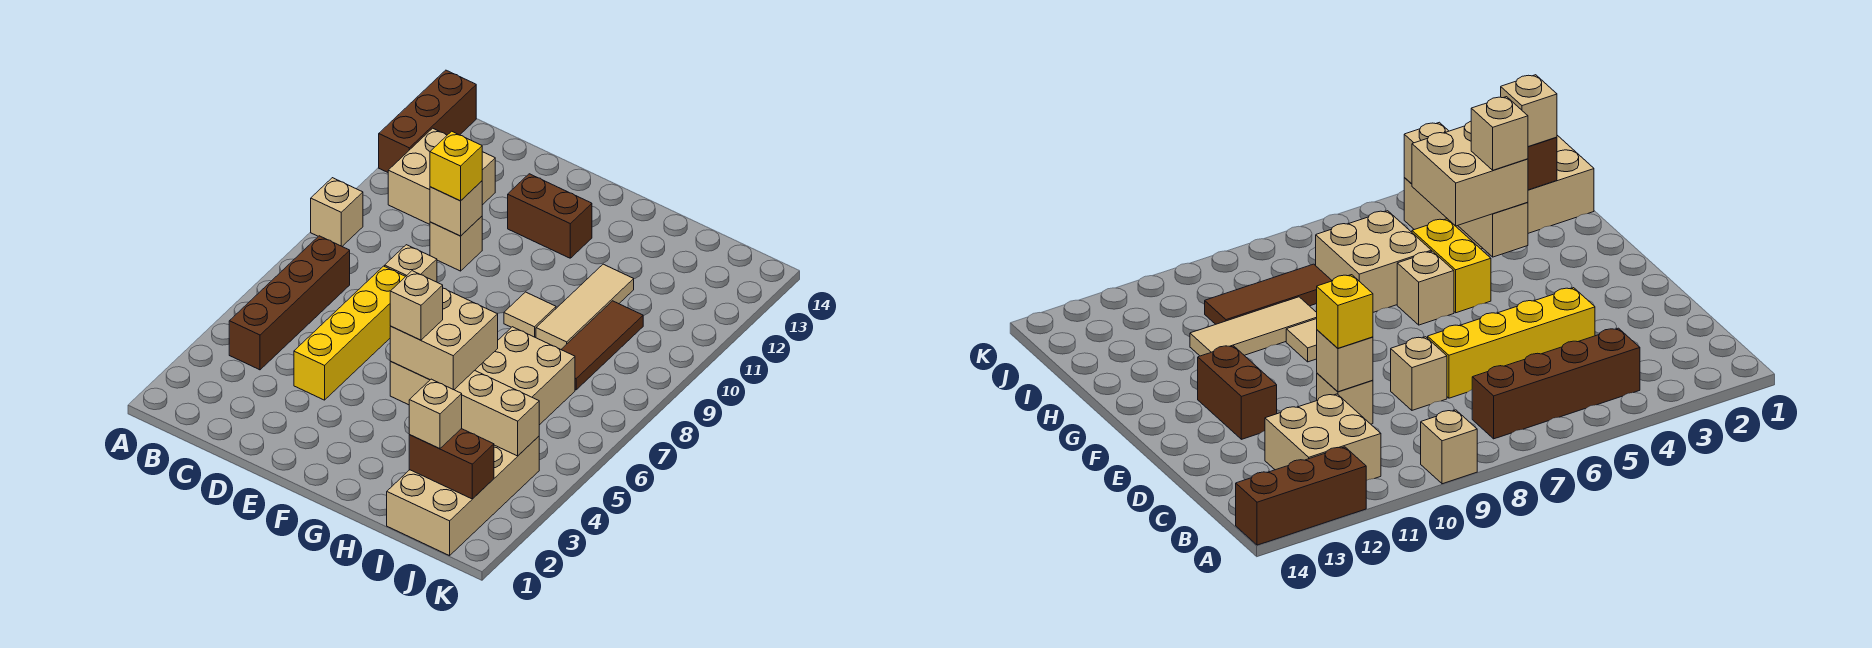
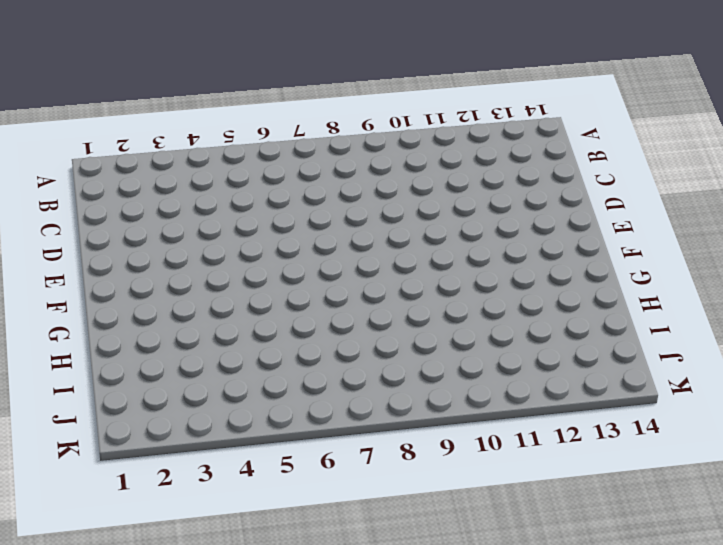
none -> tan 1x1 brick [311,178,363,246]
none -> brown 1x3 brick [379,70,476,172]
none -> brown 1x4 brick [229,236,350,370]

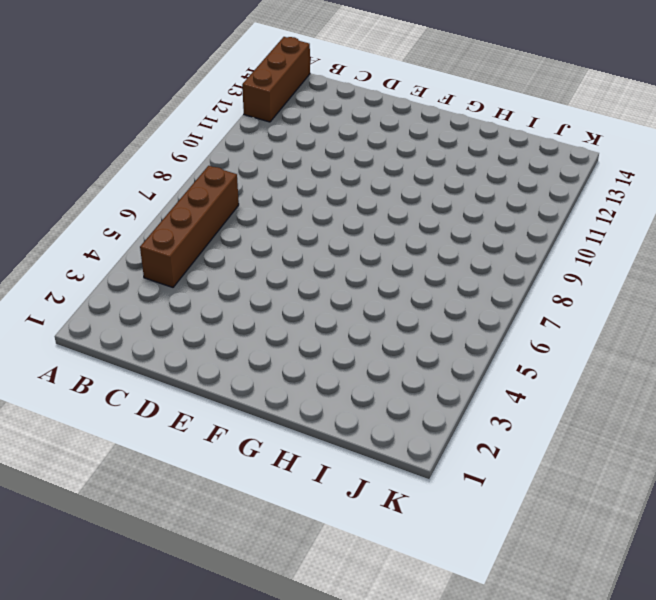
none -> tan 1x1 brick [311,178,363,246]
none -> tan 2x2 brick [388,128,495,224]
none -> yellow 1x4 brick [294,266,406,400]

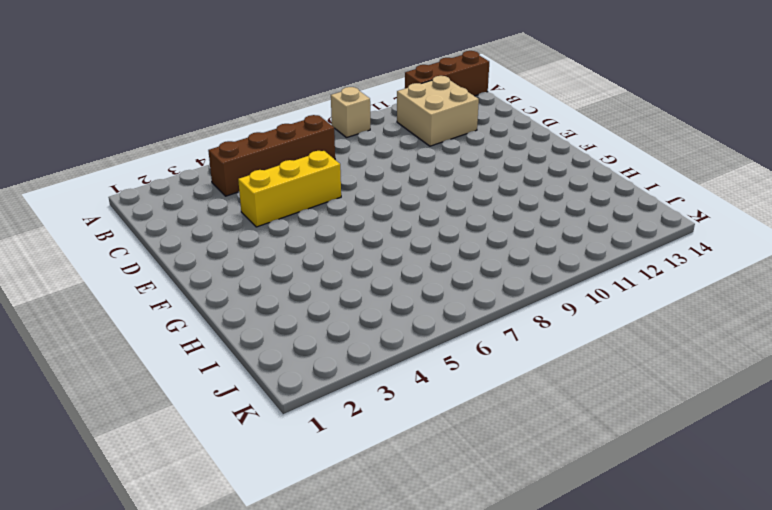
yellow 1x3 brick [238,151,341,227] -> yellow 1x4 brick [294,266,406,400]
none -> tan 1x1 brick [385,245,437,282]
none -> tan 1x1 brick [430,216,482,271]
none -> brown 1x2 brick [508,174,592,258]

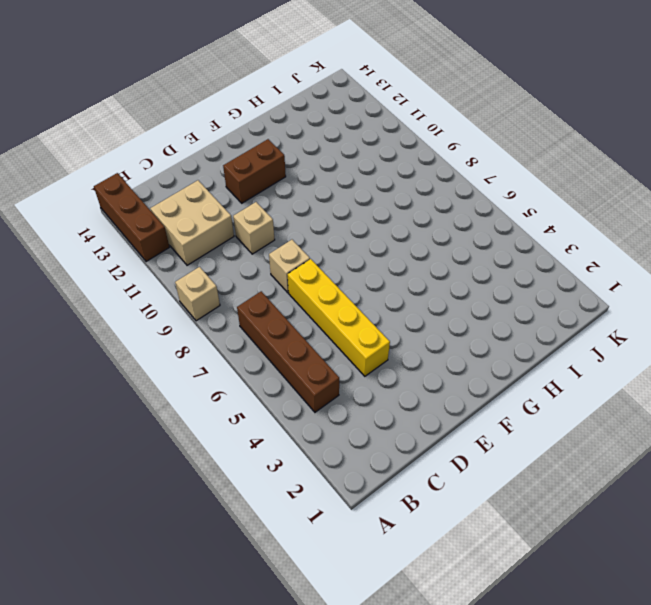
none -> yellow 1x2 brick [1412,219,1491,313]
none -> tan 1x1 brick [1397,251,1454,325]
none -> tan 1x1 tile [504,292,556,337]

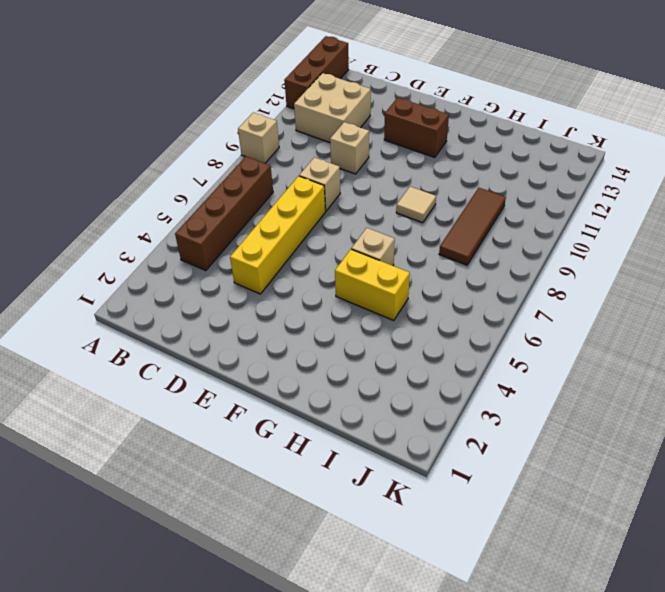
none -> tan 2x2 brick [475,327,575,425]
none -> tan 1x3 tile [536,264,634,349]
none -> tan 2x4 brick [387,436,539,556]

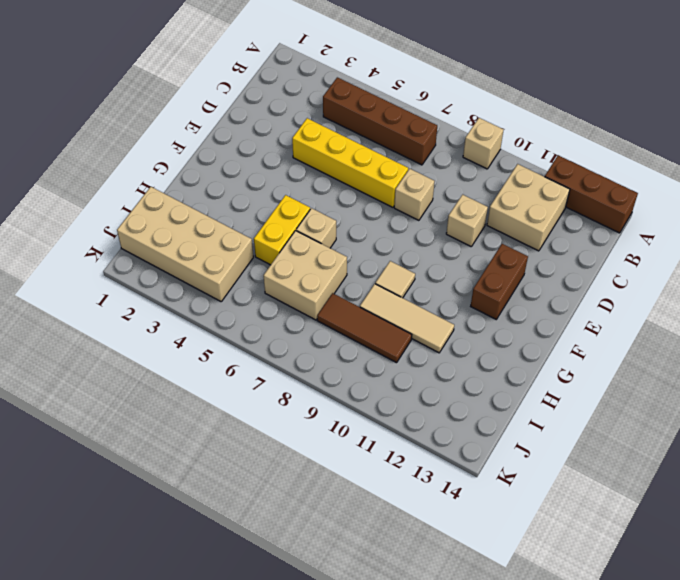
none -> tan 1x1 brick [430,181,482,236]
none -> tan 1x4 brick [390,361,539,456]
none -> brown 1x2 brick [409,429,494,499]

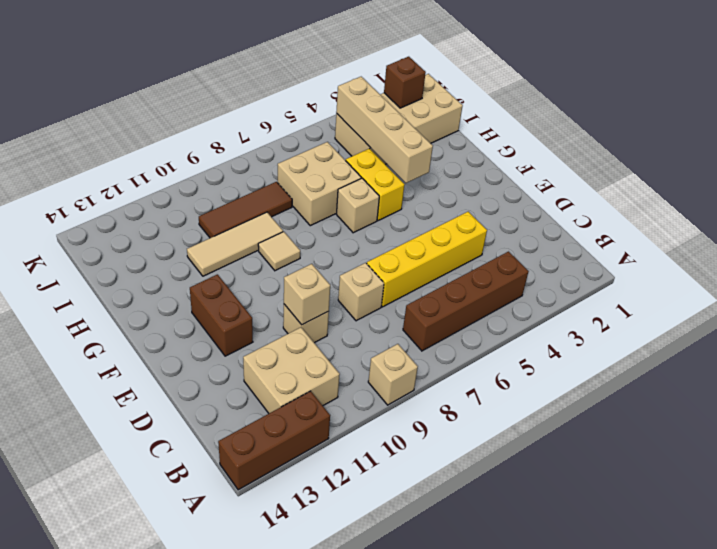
brown 1x1 brick [384,57,426,108] -> brown 1x2 brick [409,429,494,499]
none -> yellow 1x1 brick [430,131,482,201]
none -> tan 2x2 brick [390,288,498,390]
none -> tan 1x1 brick [409,379,462,449]

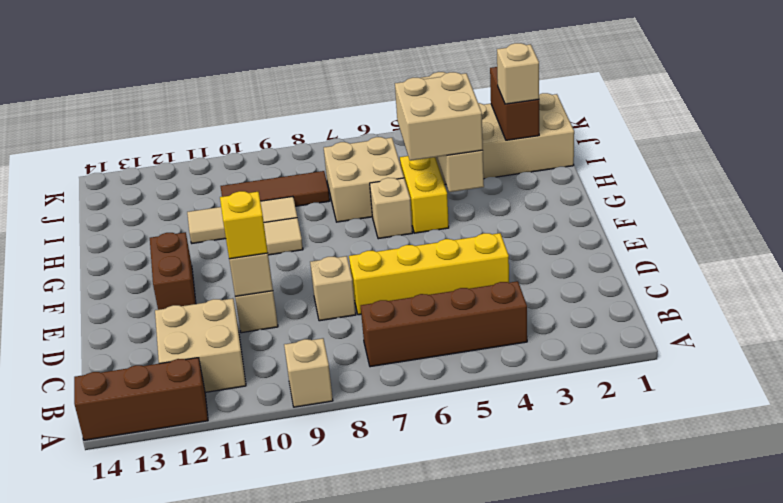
none -> tan 1x1 brick [390,271,443,340]

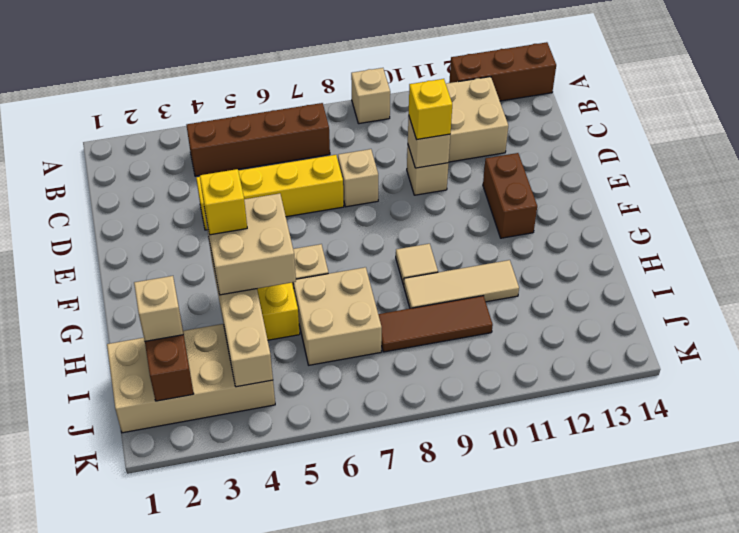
yellow 1x1 brick [200,169,247,235] -> tan 1x1 brick [390,271,443,340]

